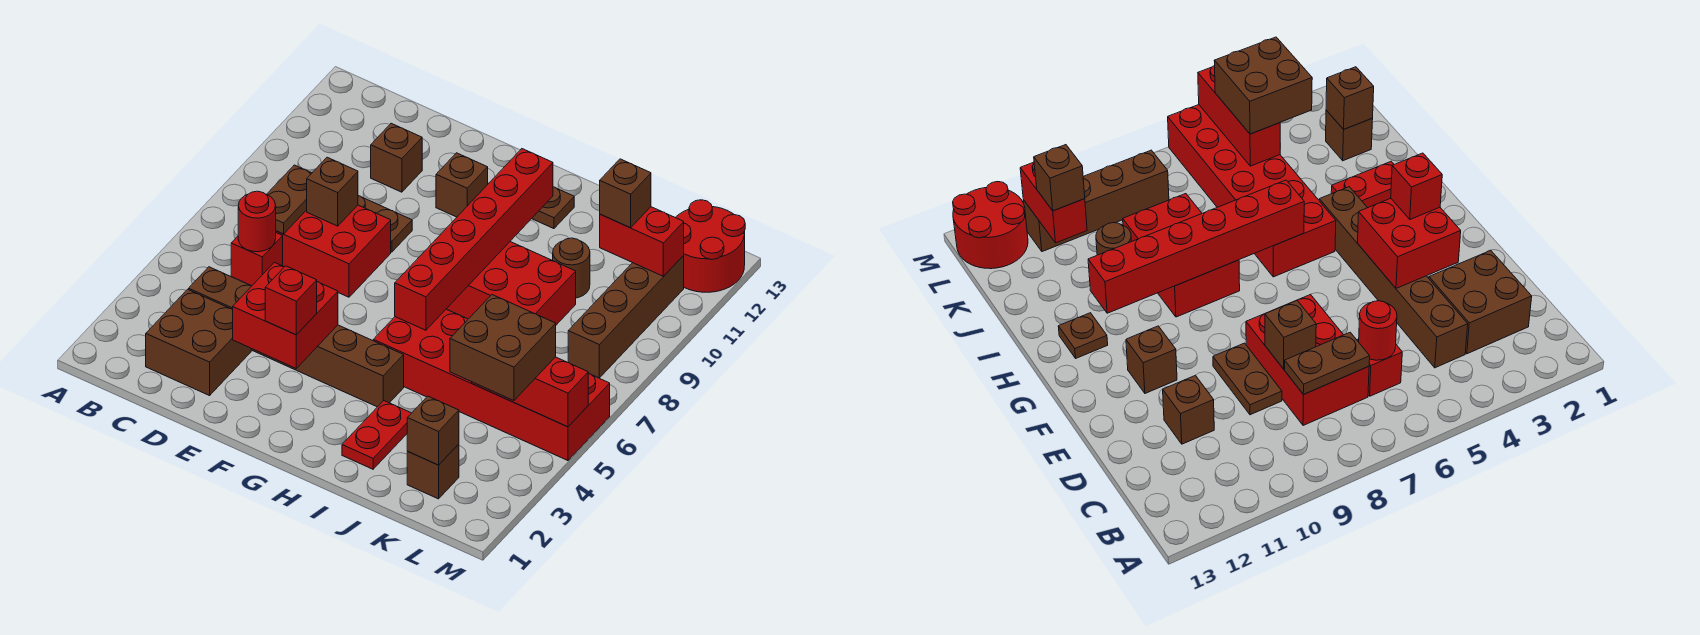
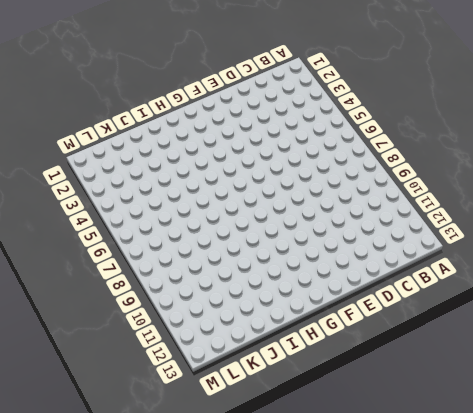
none -> brown 2x2 brick [146,289,251,396]
none -> brown 1x6 brick [189,267,404,407]
none -> red 1x1 brick [231,233,283,286]

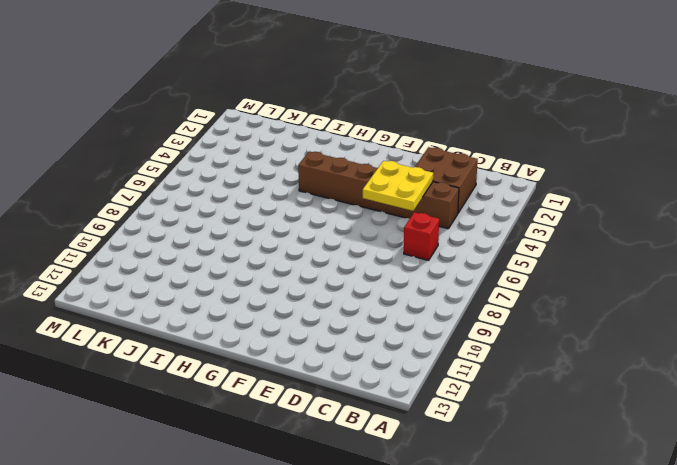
yellow 2x2 plate [363,161,433,211] -> red 2x2 brick [233,262,338,368]
none -> red 2x3 brick [276,205,391,297]
none -> brown 1x2 plate [358,196,412,252]
none -> brown 1x1 brick [371,123,422,192]

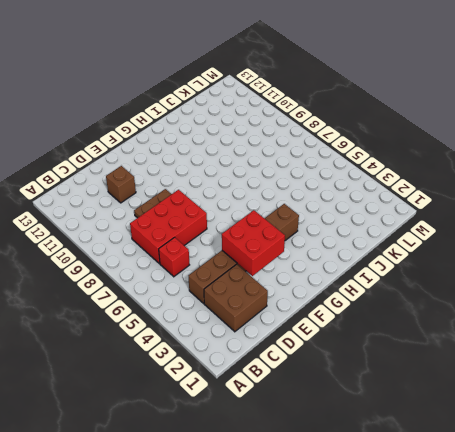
none -> brown 1x1 brick [436,153,488,217]
none -> red 2x6 brick [373,309,610,461]
none -> red 2x3 brick [447,242,576,325]

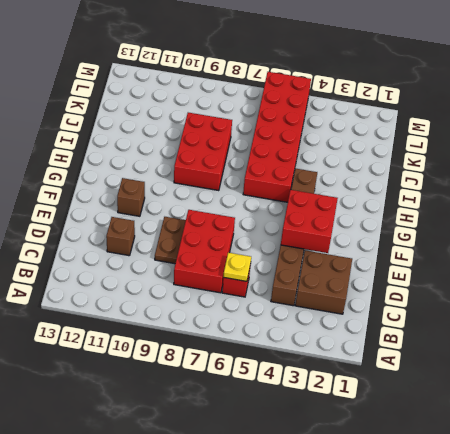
yellow 1x1 plate [223,253,251,281] -> red 1x1 round brick [238,191,276,252]
none -> brown 1x1 plate [532,187,574,229]
none -> red 1x2 plate [342,401,411,469]
none -> brown 1x1 round brick [553,238,590,298]

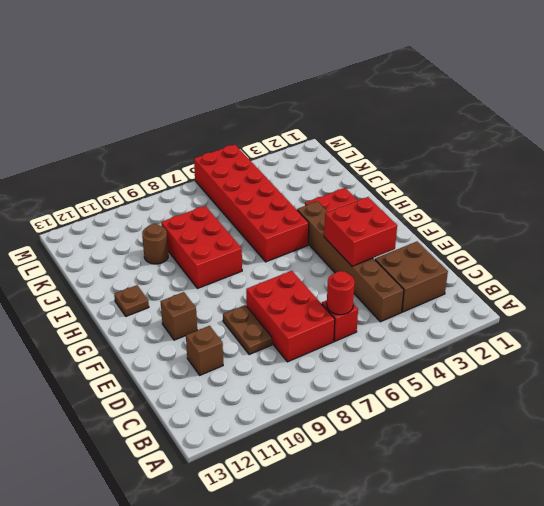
none -> brown 1x1 brick [407,444,459,499]
none -> brown 1x4 brick [568,256,684,378]
none -> red 2x2 round brick [675,200,745,292]

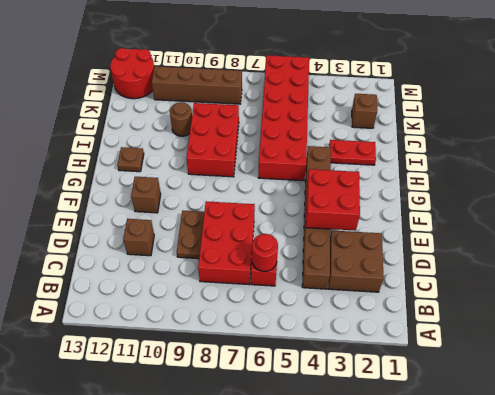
none -> brown 1x2 plate [267,165,312,234]
none -> brown 1x1 brick [307,157,358,226]
none -> red 1x6 brick [395,149,553,330]

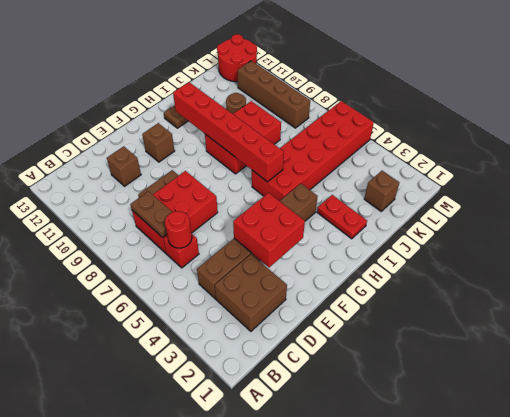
none -> brown 1x1 brick [307,157,358,226]
none -> brown 1x1 brick [407,396,459,465]
none -> red 1x3 brick [472,357,589,427]

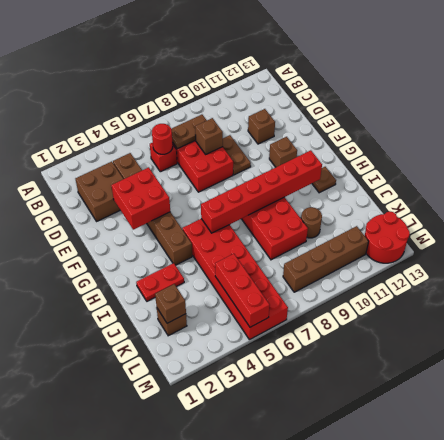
none -> red 1x2 brick [600,207,684,276]
none -> red 1x1 brick [265,266,317,335]
none -> brown 2x2 brick [450,295,556,401]

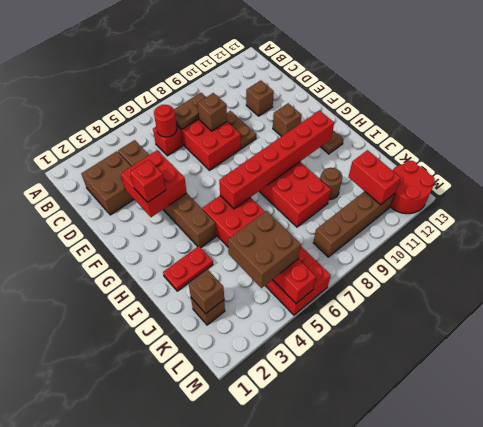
none -> brown 1x1 brick [600,159,651,228]

